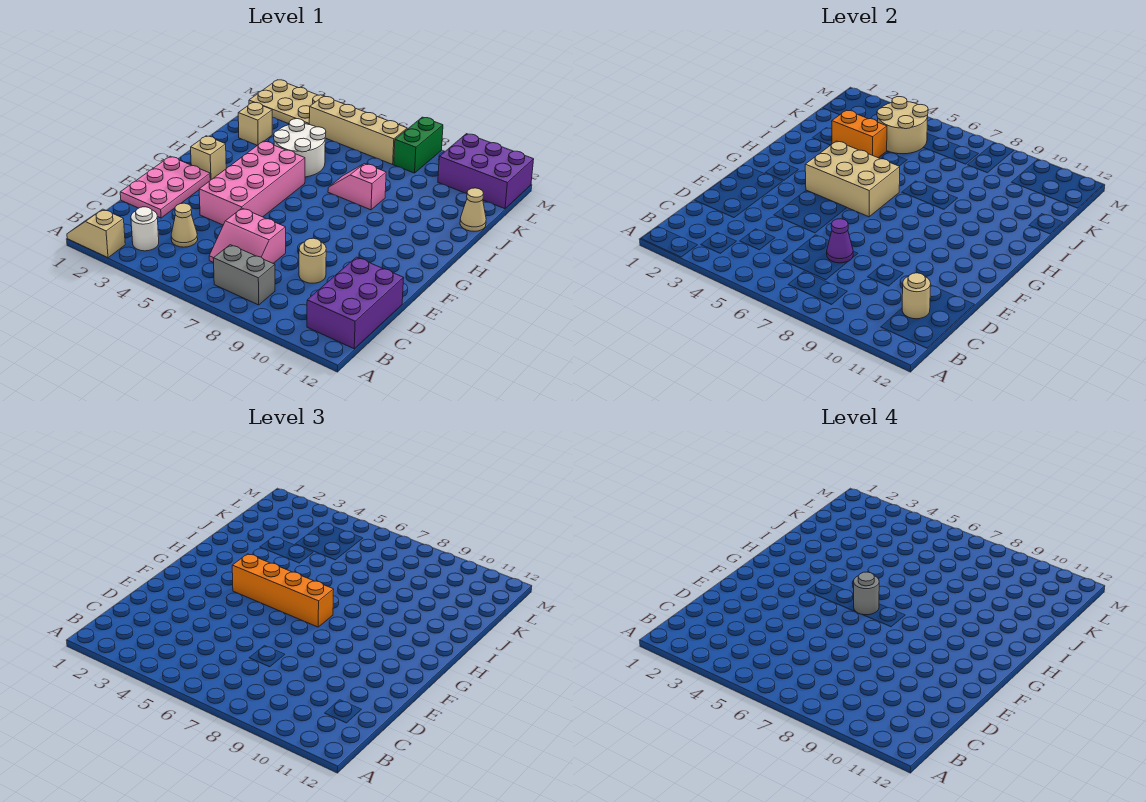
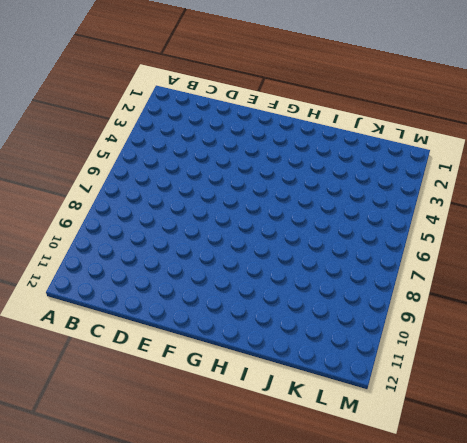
none -> tan 1x2 slope [67,209,125,258]
none -> white 1x1 round brick [131,207,159,251]
none -> grey 1x2 brick [213,245,275,305]

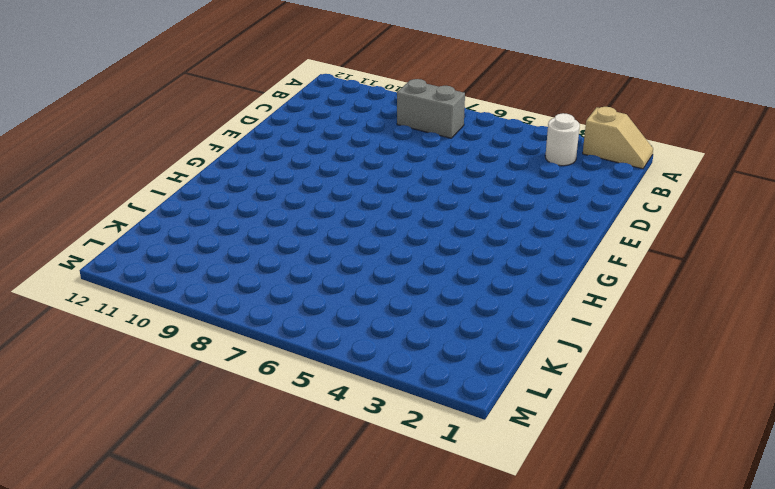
none -> purple 2x3 brick [307,257,404,349]
none -> tan 1x1 cone [171,203,198,247]
none -> pink 2x2 slope [209,208,286,263]

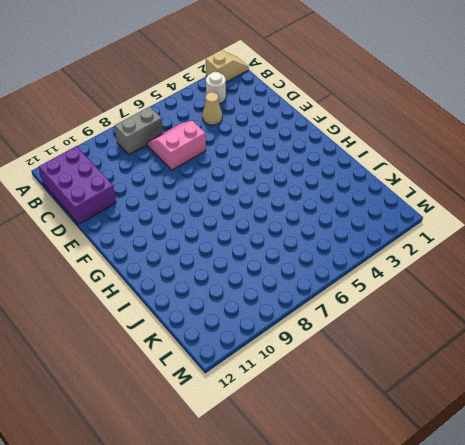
none -> pink 2x3 plate [120,156,210,218]
none -> tan 1x1 round brick [299,238,326,283]
none -> pink 2x4 brick [199,141,305,225]

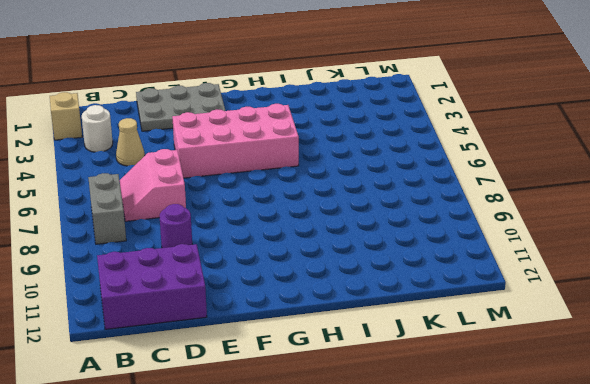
grey 2x3 plate [136,83,225,131] -> pink 2x3 plate [120,156,210,218]
purple 1x1 round brick [160,204,192,248] -> tan 1x1 round brick [299,238,326,283]
none -> tan 1x1 brick [191,136,226,180]
none -> white 2x2 round brick [274,119,326,177]
none -> pink 1x2 slope [328,164,386,210]

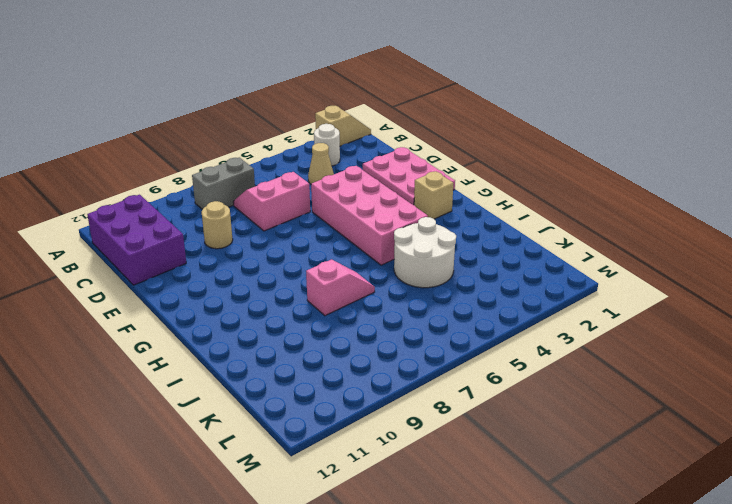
none -> tan 1x1 brick [238,102,272,145]
none -> tan 1x1 cone [460,188,486,231]
none -> tan 2x3 plate [249,80,325,124]

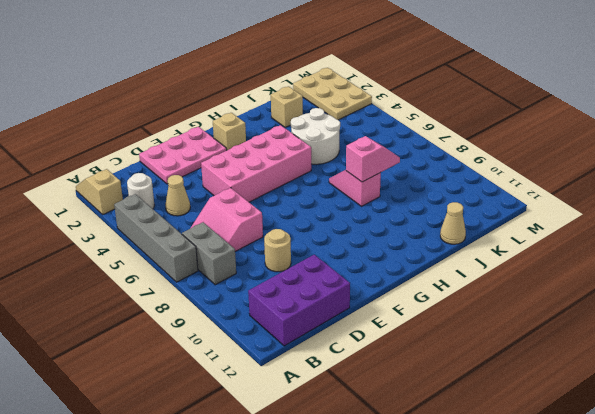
grey 1x4 brick [114,194,198,282] -> none
pink 1x2 slope [346,136,400,182] -> none
none -> tan 1x4 brick [309,96,407,164]
none -> green 1x2 brick [394,117,443,173]
none -> purple 2x3 brick [438,134,534,209]

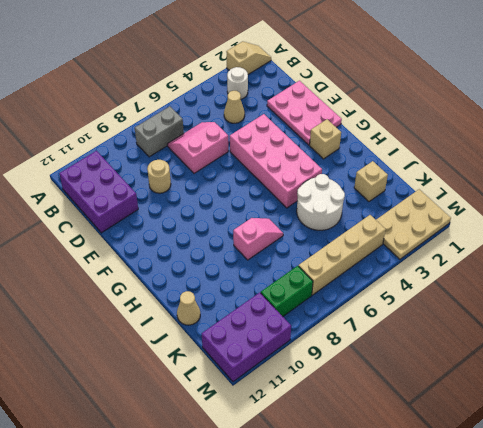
green 1x2 brick [261,266,313,316] -> green 1x2 brick turned to [394,117,443,173]
none -> tan 1x1 round brick [902,273,931,319]
none -> purple 1x1 cone [827,219,853,263]
none -> tan 2x3 brick [805,141,900,217]

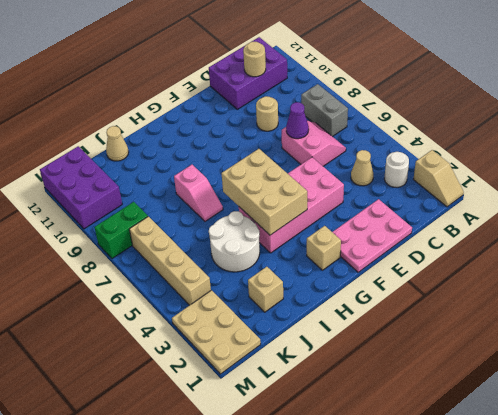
none -> orange 1x2 brick [832,110,887,158]
none -> tan 2x2 round brick [877,97,928,154]
none -> orange 1x4 brick [232,554,334,627]

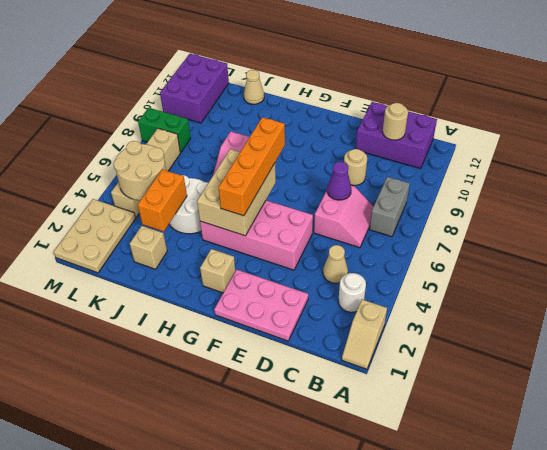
none -> grey 1x1 round brick [853,572,879,615]

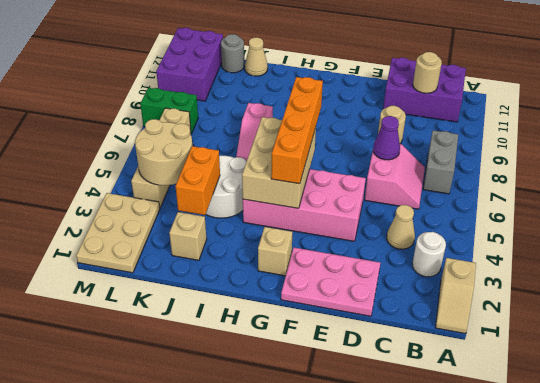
grey 1x1 round brick [221,34,244,73] -> grey 1x1 round brick moved to [853,572,879,615]

